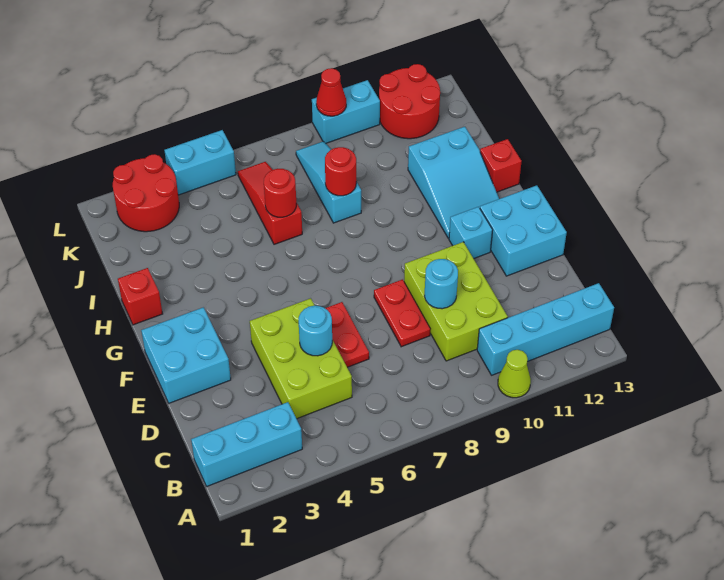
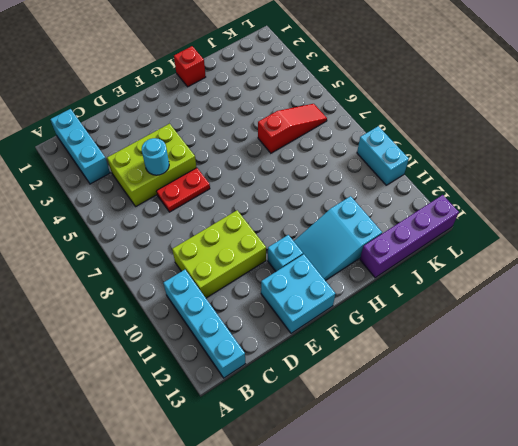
purple 1x4 brick [360,195,459,278] -> none
none -> lime 1x1 cone [498,350,531,398]
none -> red 1x2 plate [374,279,430,347]
none -> cyan 2x2 brick [141,307,231,403]

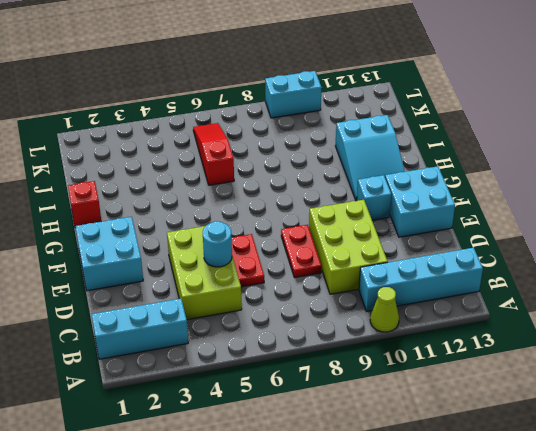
none -> red 1x1 brick [480,139,522,192]
none -> cyan 1x3 slope [296,141,361,223]
none -> red 2x2 round brick [113,154,179,232]

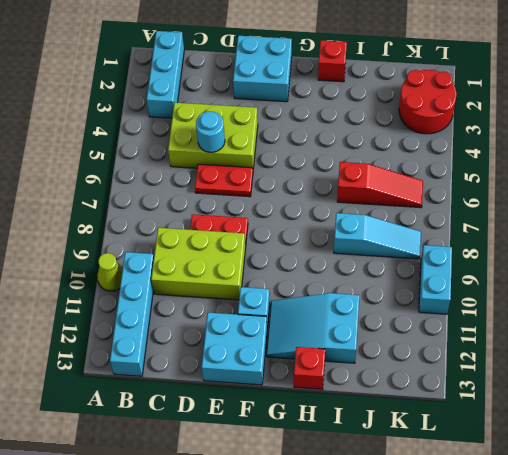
none -> red 2x2 round brick [379,64,440,139]
none -> cyan 1x2 brick [164,130,236,195]
none -> cyan 1x1 round brick [424,259,458,309]

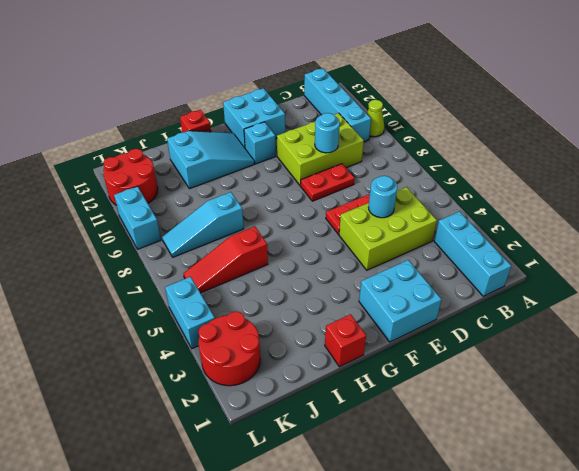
none -> red 1x1 round brick [264,168,296,217]
none -> red 1x1 round brick [325,147,356,196]
none -> red 1x1 cone [316,68,346,116]

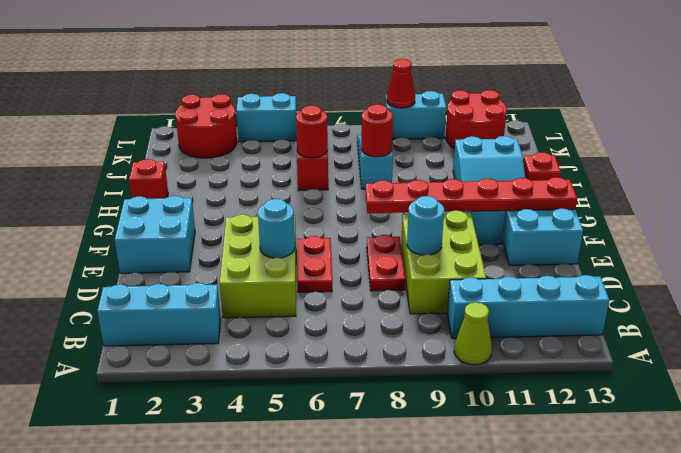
red 1x6 plate [366,177,577,213] -> none

